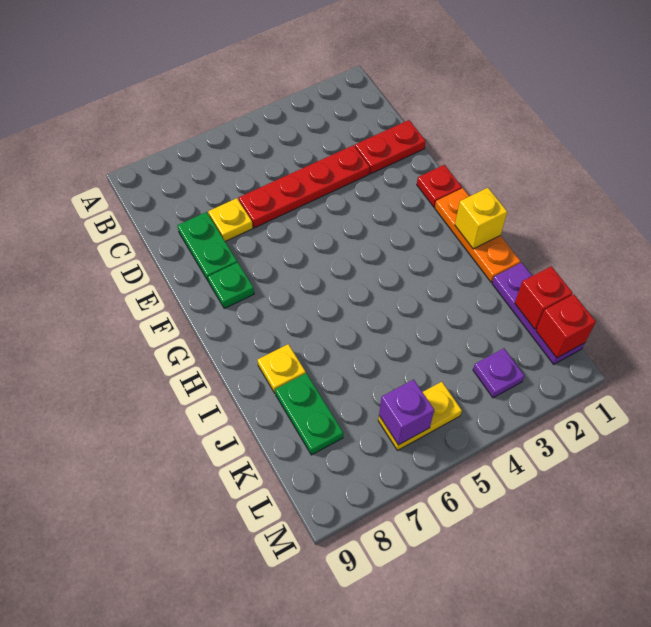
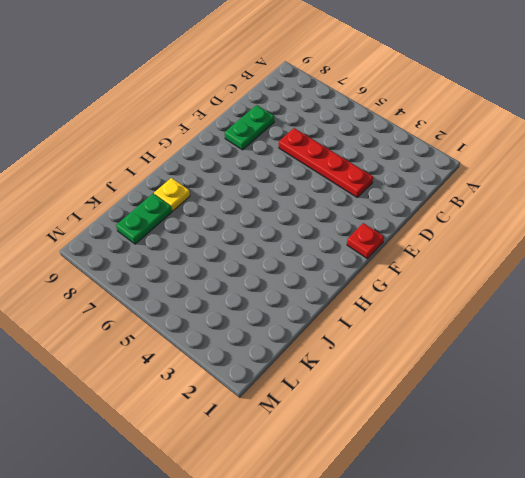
none -> red 1x2 plate [355,120,426,174]
none -> yellow 1x1 plate [208,198,253,241]
none -> green 1x1 plate [208,262,254,308]

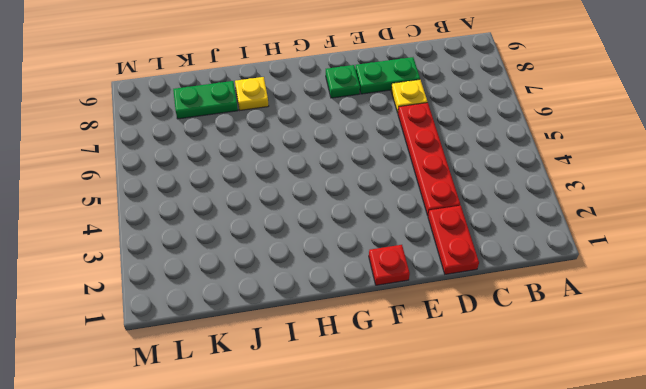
none -> orange 1x3 plate [435,188,520,282]
none -> purple 1x3 plate [492,263,585,364]
none -> purple 1x1 plate [473,348,524,398]

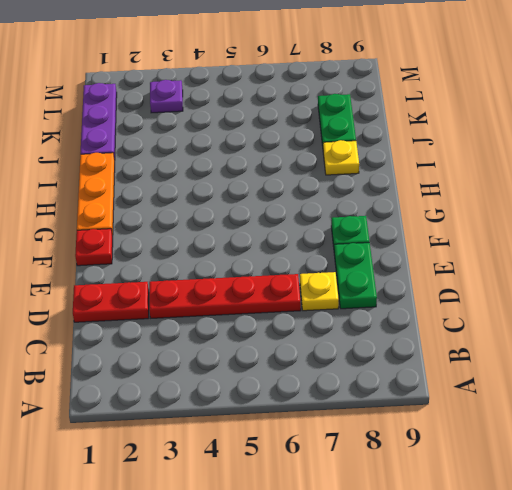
none -> yellow 1x2 plate [378,382,462,450]
none -> yellow 1x1 brick [455,188,507,249]
none -> red 1x1 brick [515,266,573,329]

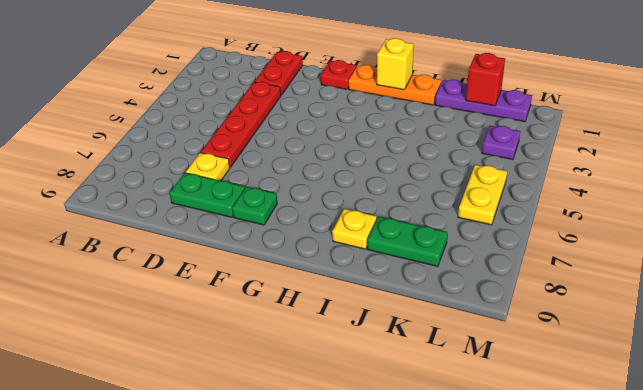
none -> red 1x1 brick [536,294,596,358]
none -> purple 1x1 brick [379,380,434,445]

